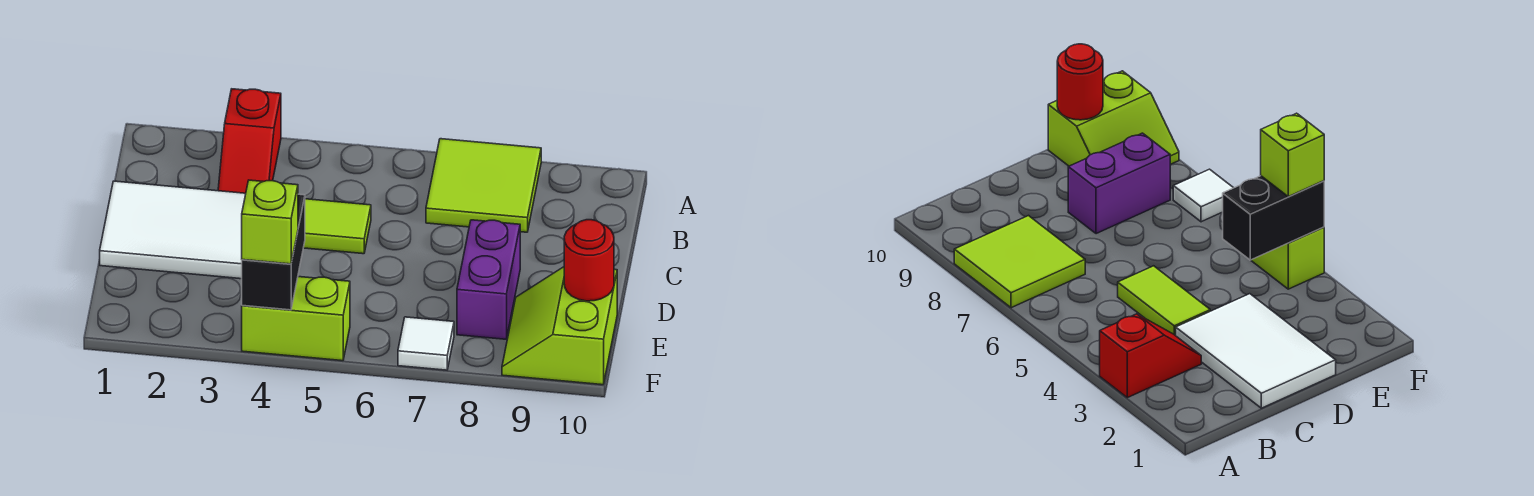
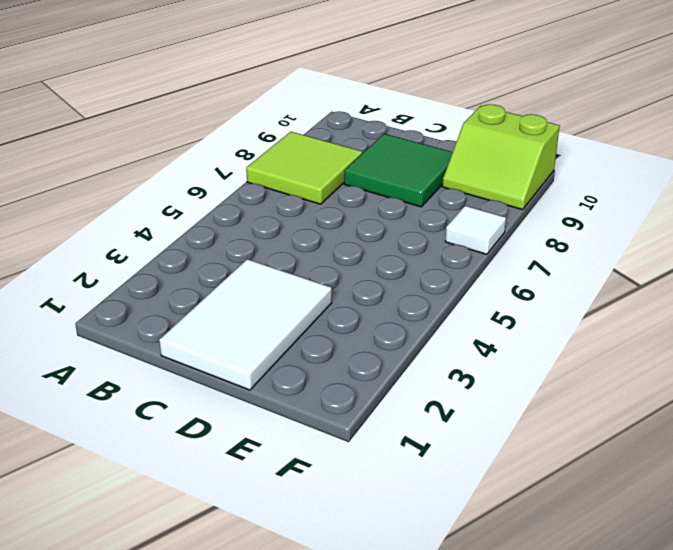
green 2x2 tile [344,134,453,207] -> purple 1x2 brick [457,220,520,339]
none -> red 1x2 slope [218,89,281,193]
none -> lime 1x2 tile [304,199,371,254]

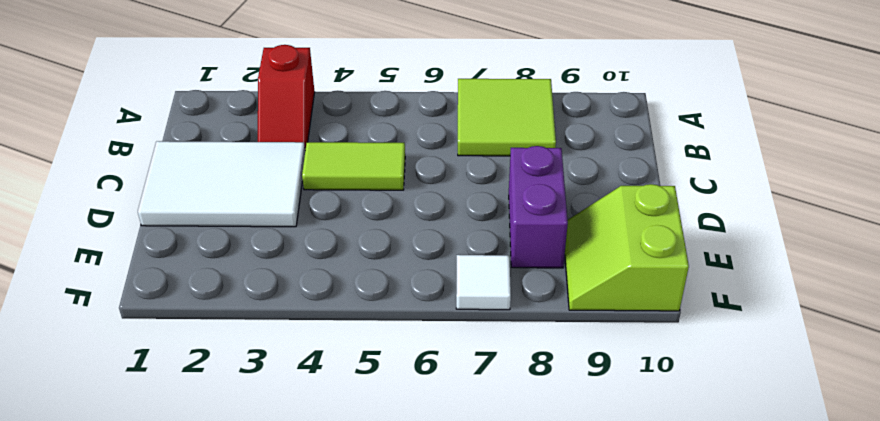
none -> lime 1x2 brick [242,277,350,361]
none -> black 1x2 brick [242,194,305,310]

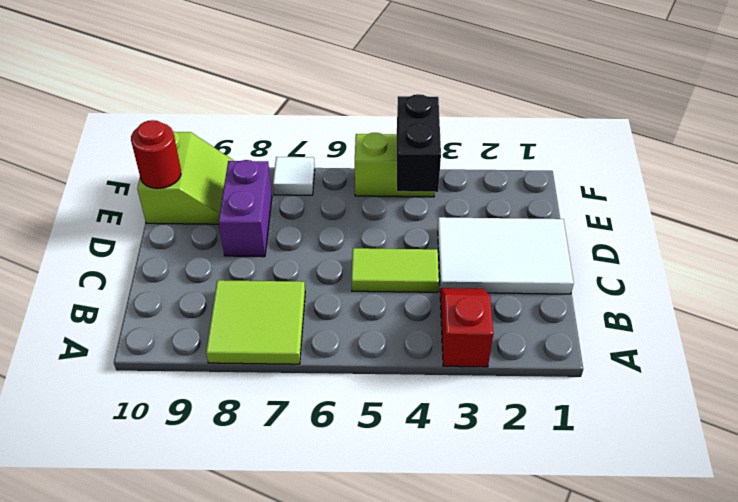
none -> lime 1x1 brick [242,180,298,264]

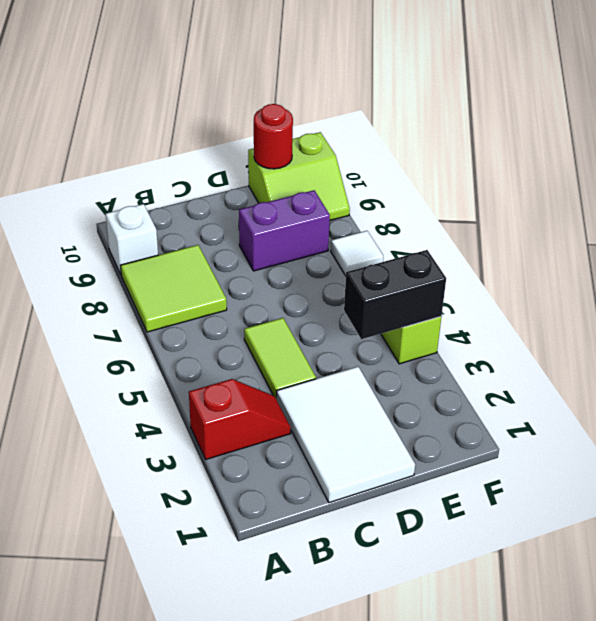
white 1x1 brick [106,204,158,274] -> none
none -> lime 1x1 brick [242,180,298,264]

